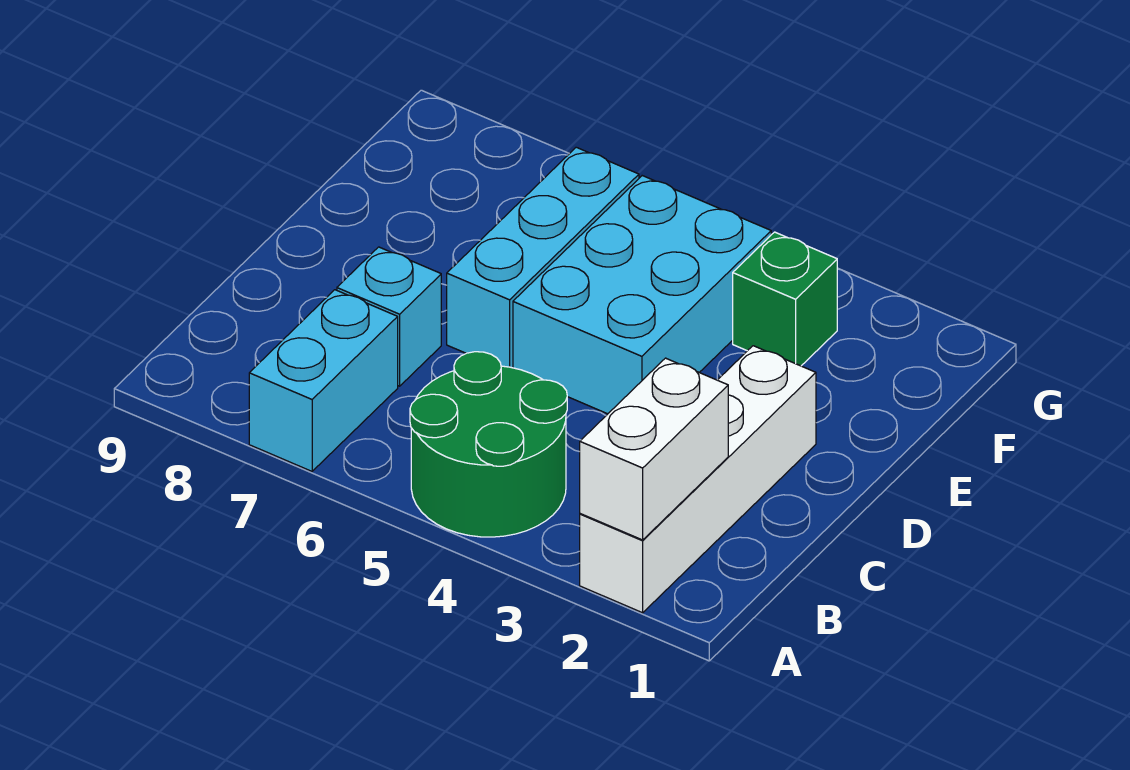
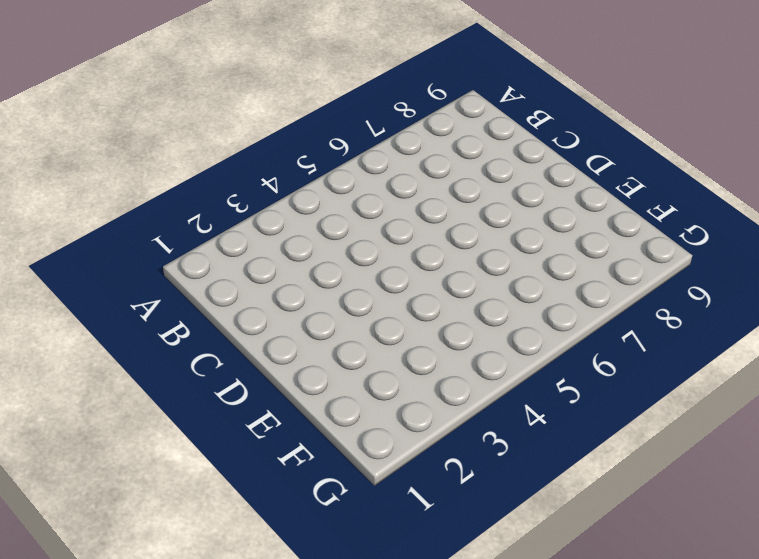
none -> white 1x4 brick [580,346,816,613]
none -> green 2x2 round brick [410,352,567,537]

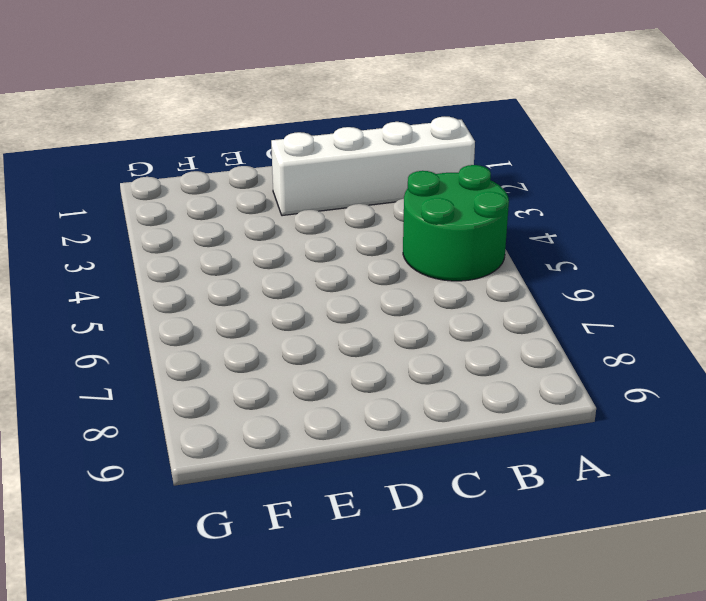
none -> cyan 1x2 brick [249,290,398,471]
none -> cyan 1x1 brick [337,247,441,386]

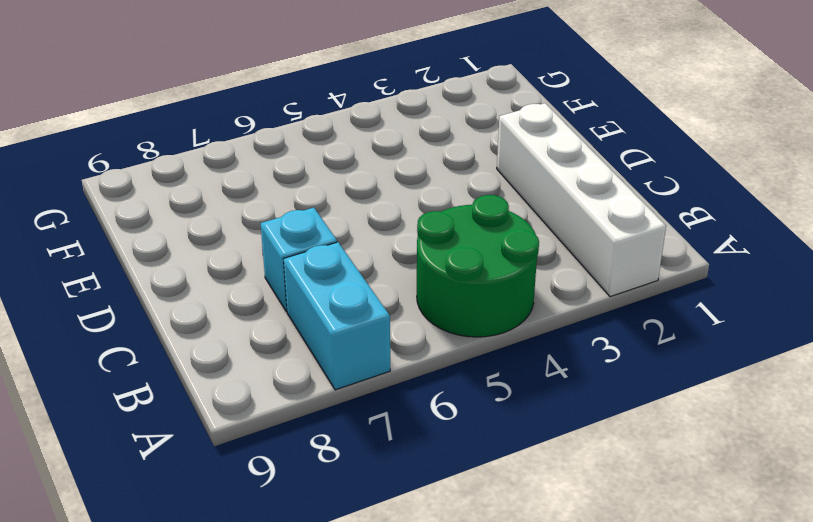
none -> cyan 2x3 brick [513,176,771,414]
none -> cyan 1x3 brick [447,147,639,368]

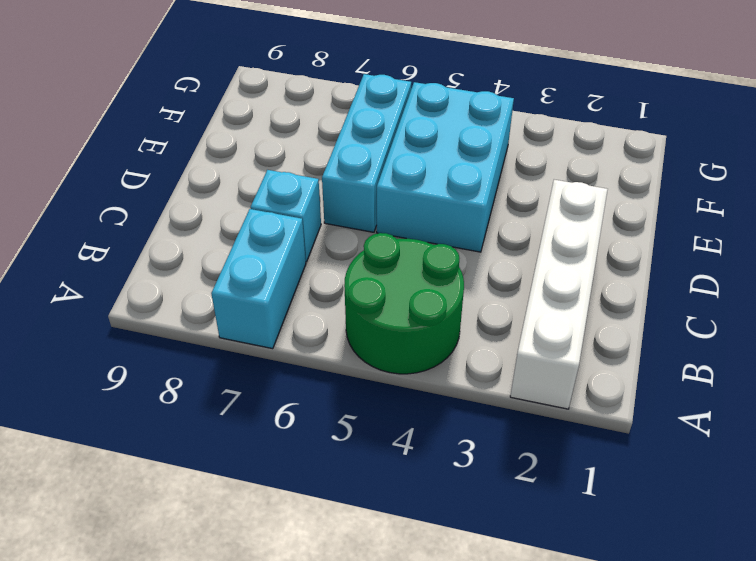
none -> green 1x1 brick [733,232,837,366]
none -> white 1x2 brick [580,358,728,540]

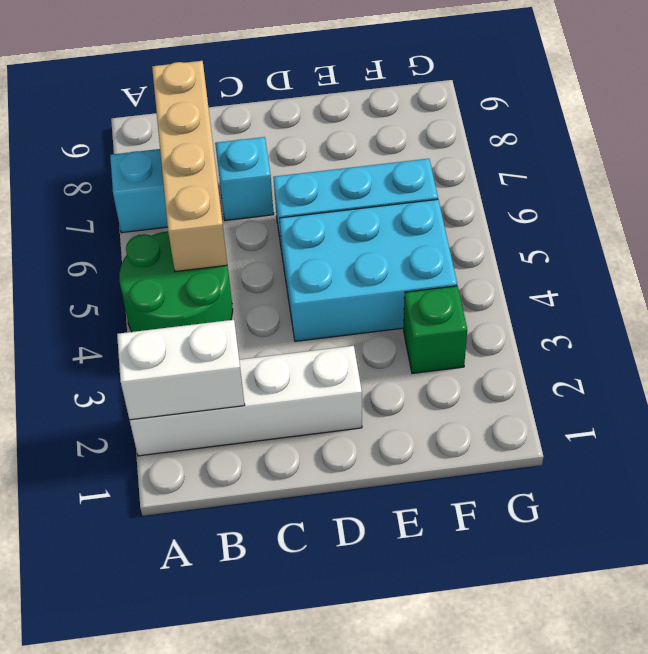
tan 1x4 brick [152,61,228,272] -> none

